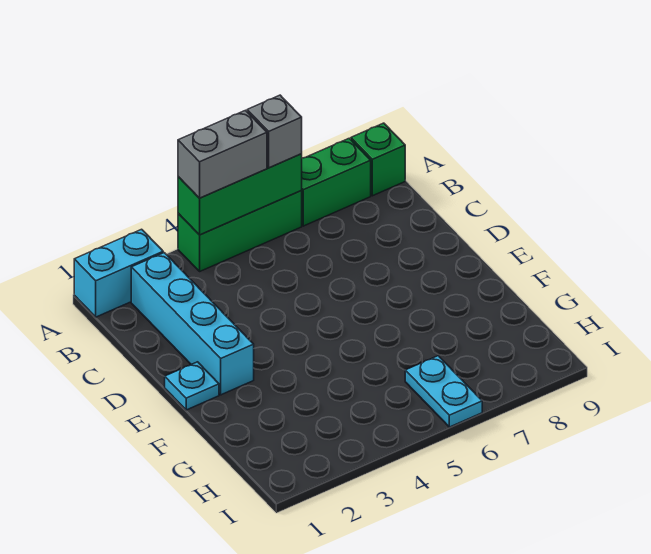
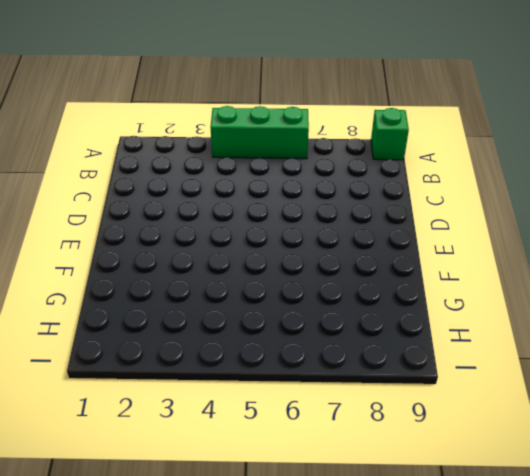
none -> cyan 1x2 brick [74,229,163,317]
none -> green 1x2 brick [301,138,371,226]

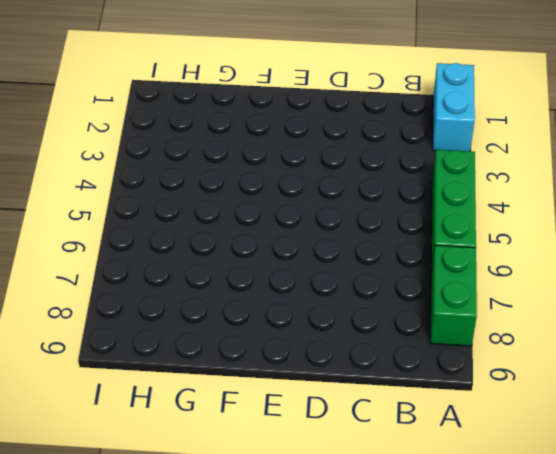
none -> green 1x1 brick [351,123,405,196]
none -> cyan 1x4 brick [131,253,254,395]

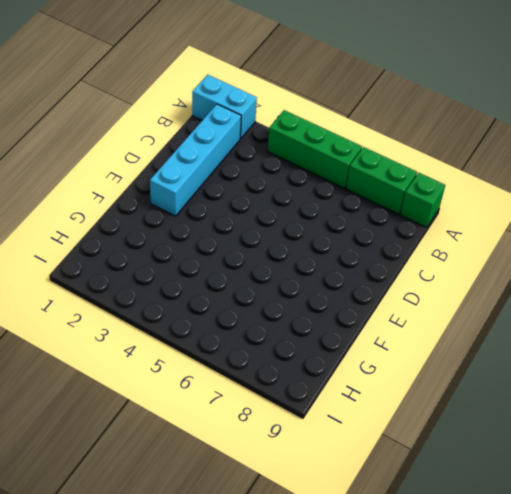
none -> cyan 1x1 plate [165,362,219,410]
none -> cyan 1x2 plate [405,356,482,427]

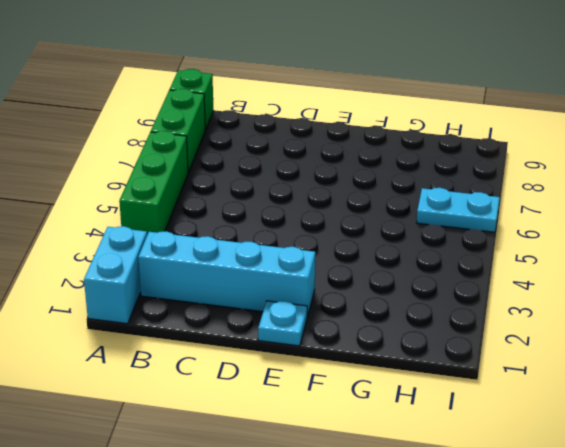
none -> green 1x3 brick [178,154,302,235]
none -> grey 1x2 brick [178,110,267,198]

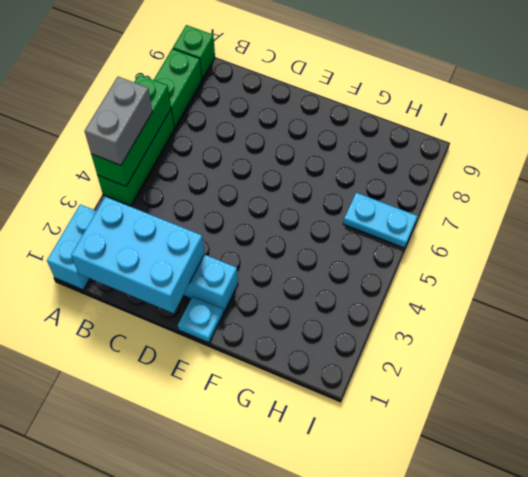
cyan 2x3 brick [71,197,204,313] -> none
none -> grey 1x1 brick [247,95,302,168]

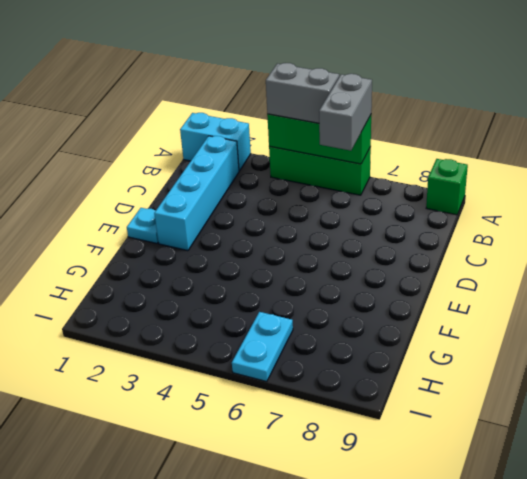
grey 1x2 brick [319,74,372,151] -> grey 1x1 brick [247,95,302,168]
none -> green 1x2 brick [301,138,371,226]

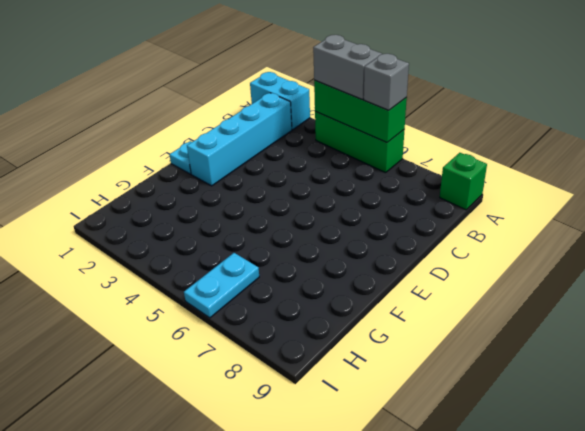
none -> green 1x2 brick [301,138,371,226]

